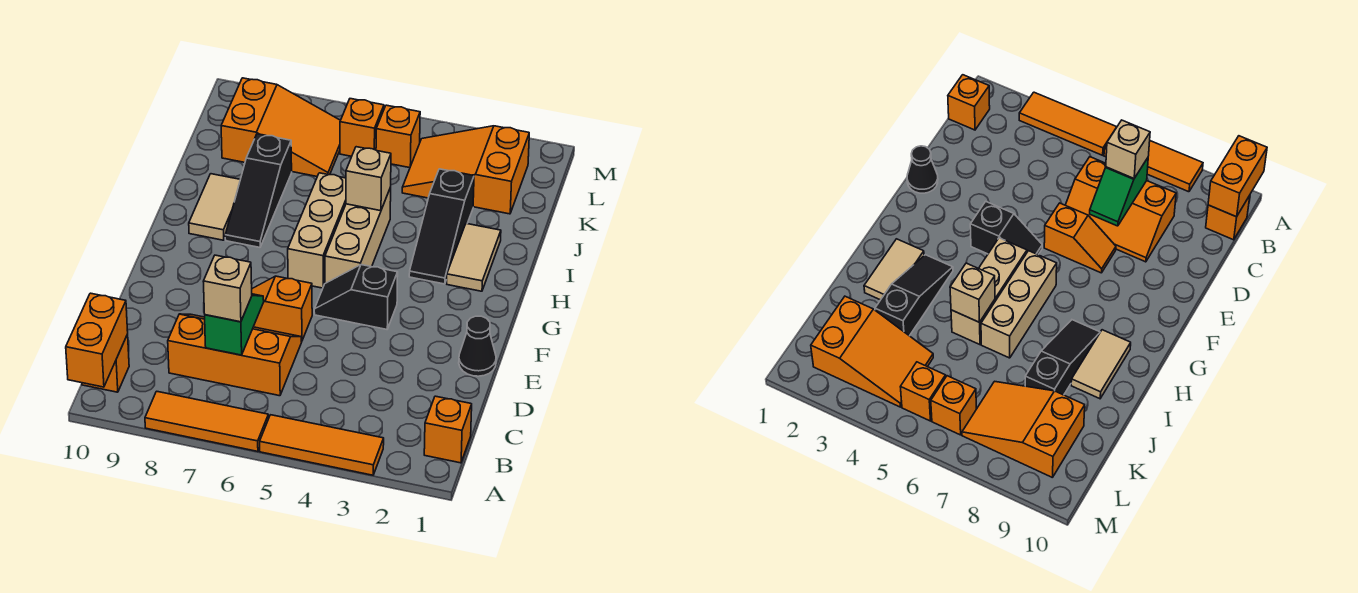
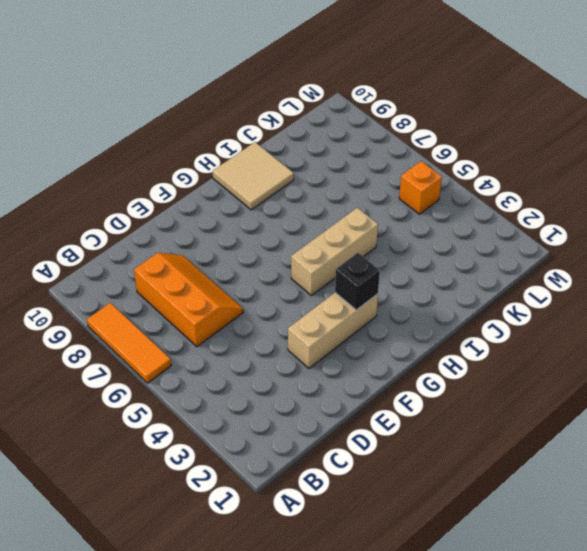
tan 1x3 brick [288,293,378,368] -> tan 1x3 brick moved to [288,173,346,288]
black 1x1 brick [335,253,380,310] -> none
tan 2x2 tile [213,142,294,210] -> tan 1x2 tile [189,174,240,240]
none -> orange 1x3 tile [260,415,384,475]
none -> orange 1x1 brick [424,396,472,463]
none -> orange 1x1 brick [82,334,129,392]

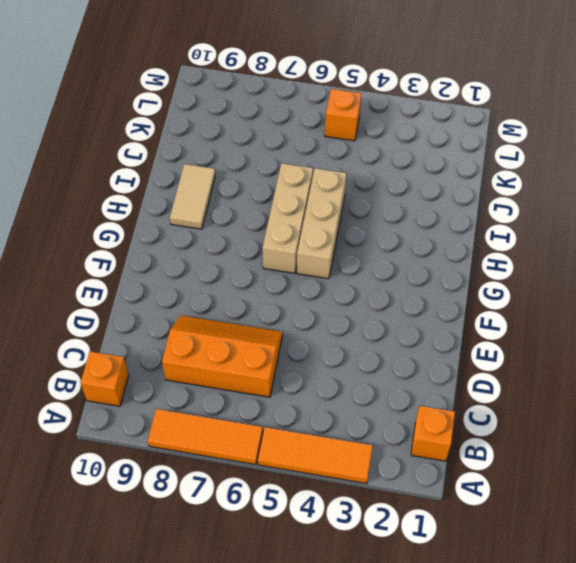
none -> black 1x1 cone [459,316,496,376]
none -> orange 1x2 slope [252,276,312,341]
none -> black 1x2 slope [314,265,398,329]

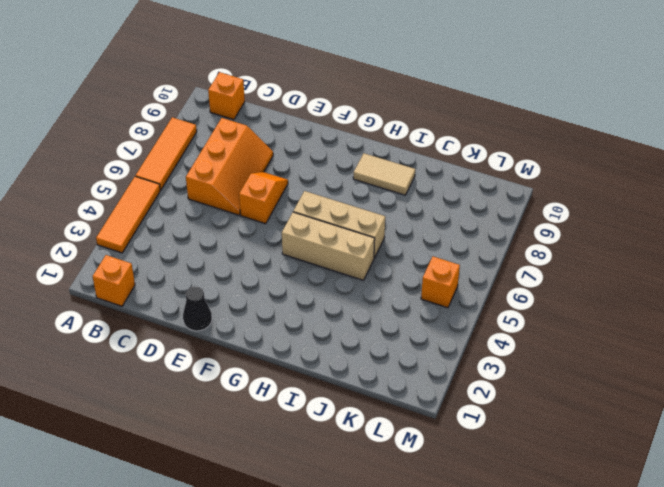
none -> black 1x2 slope [314,265,398,329]
none -> tan 1x2 tile [447,224,501,291]
none -> black 1x3 slope [409,169,474,284]

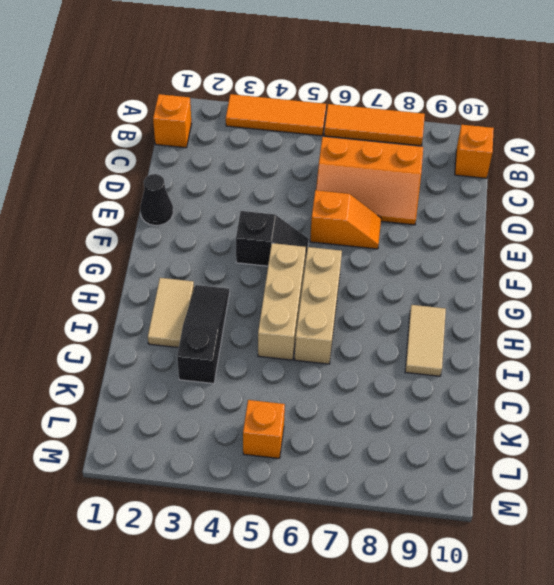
none -> black 1x3 slope [225,134,292,247]
none -> orange 2x3 slope [402,126,529,214]
none -> orange 2x3 slope [221,78,341,176]

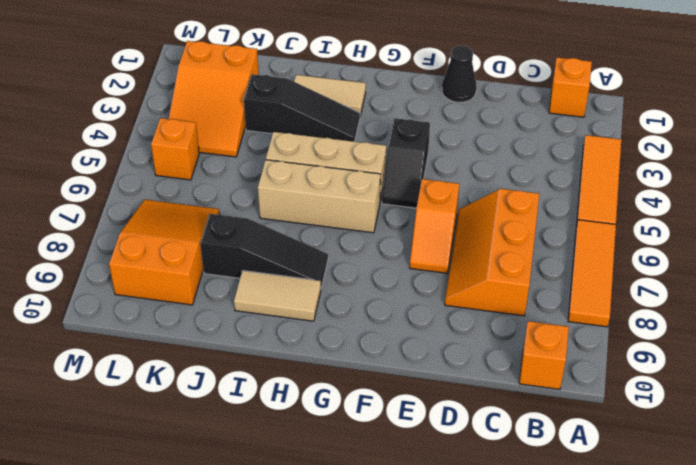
none -> orange 1x1 brick [340,99,384,156]
none -> orange 1x2 brick [66,293,128,387]
none -> green 1x2 slope [205,294,264,355]

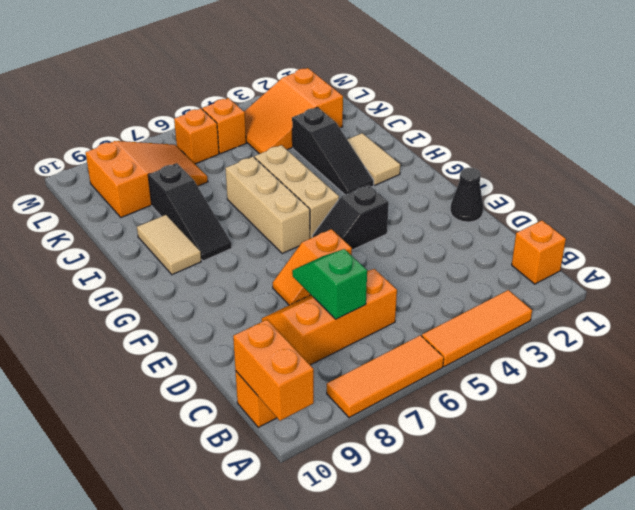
none -> tan 1x1 brick [346,147,391,211]
none -> tan 1x1 brick [203,255,252,322]

